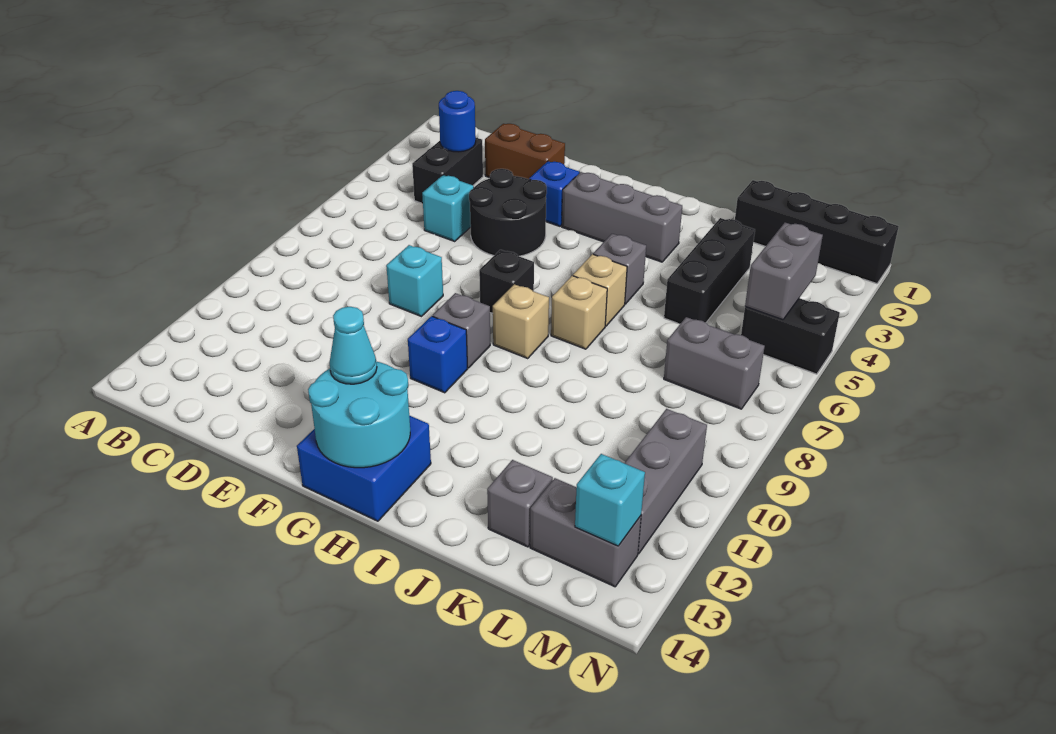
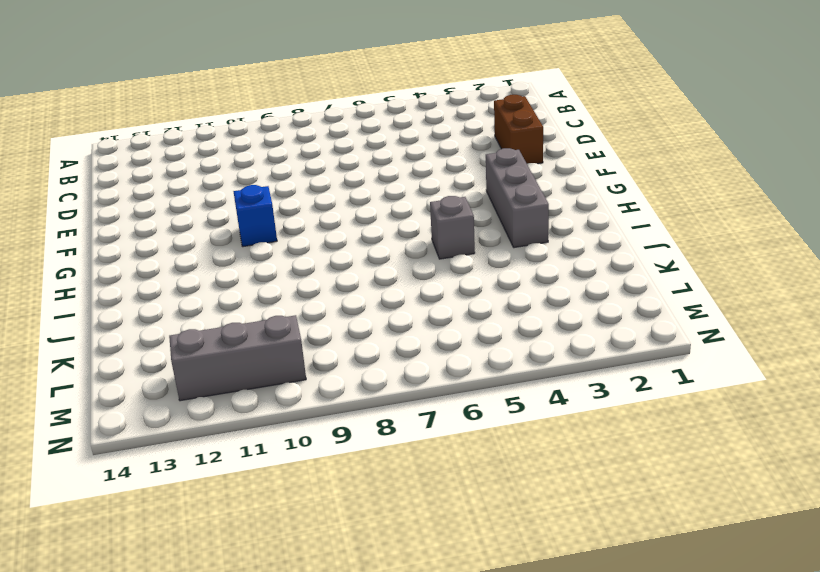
none -> black 1x2 brick [412,138,483,204]
none -> cyan 1x1 brick [422,175,474,241]
none -> black 2x2 round brick [469,169,547,256]

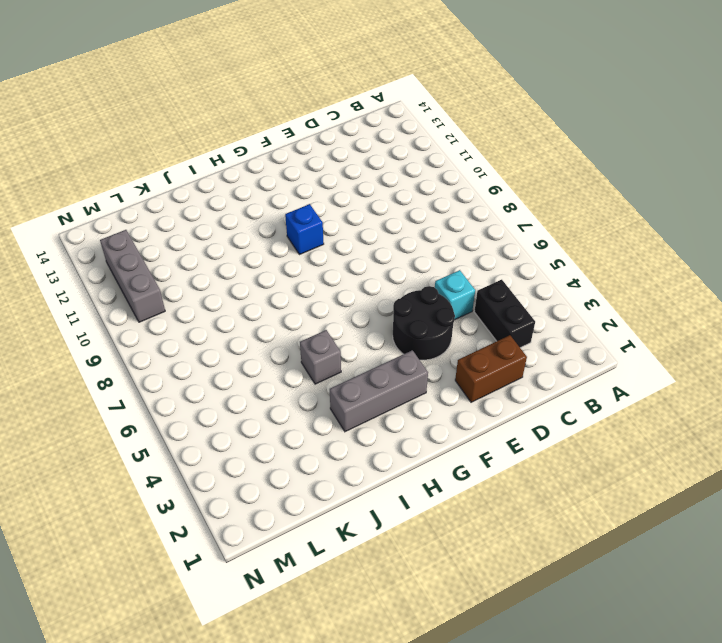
none -> cyan 1x1 brick [386,245,443,317]
none -> blue 1x1 brick [529,161,579,226]
none -> black 1x1 brick [479,250,534,313]

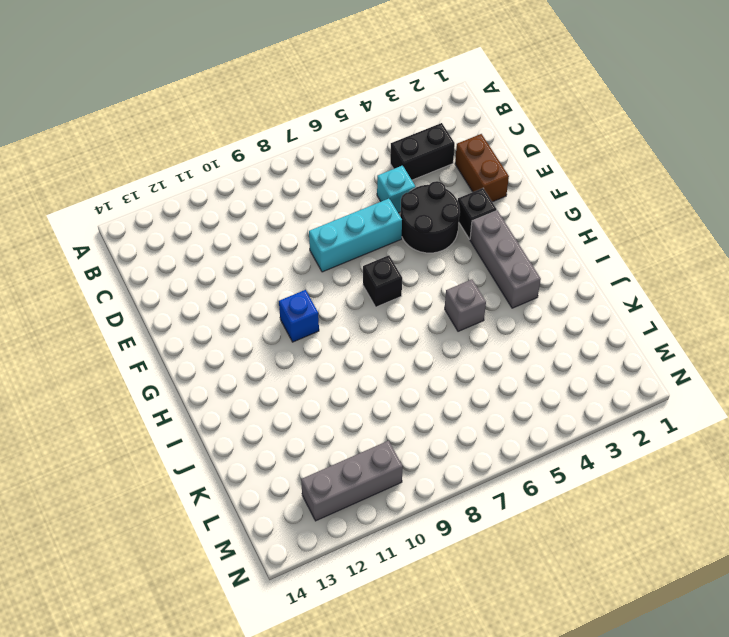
cyan 1x3 brick [309,199,402,272] -> cyan 1x1 brick [386,245,443,317]
black 1x1 brick [458,188,497,239] -> blue 1x1 brick [529,161,579,226]
none -> grey 1x1 brick [433,293,490,368]
none -> blue 2x2 brick [297,415,431,521]
none -> tan 1x1 brick [493,284,549,358]

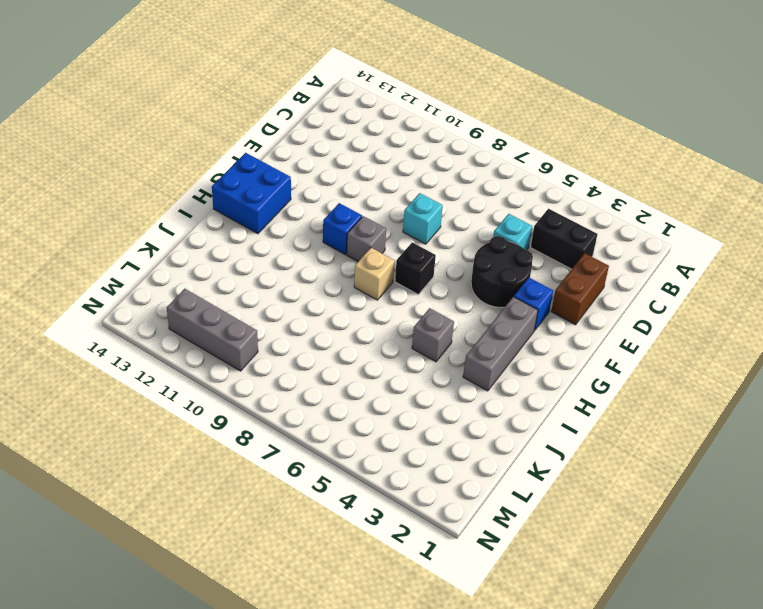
none -> tan 1x1 brick [573,254,627,326]
none -> tan 1x1 brick [551,276,607,349]
none -> black 1x4 brick [735,180,899,284]

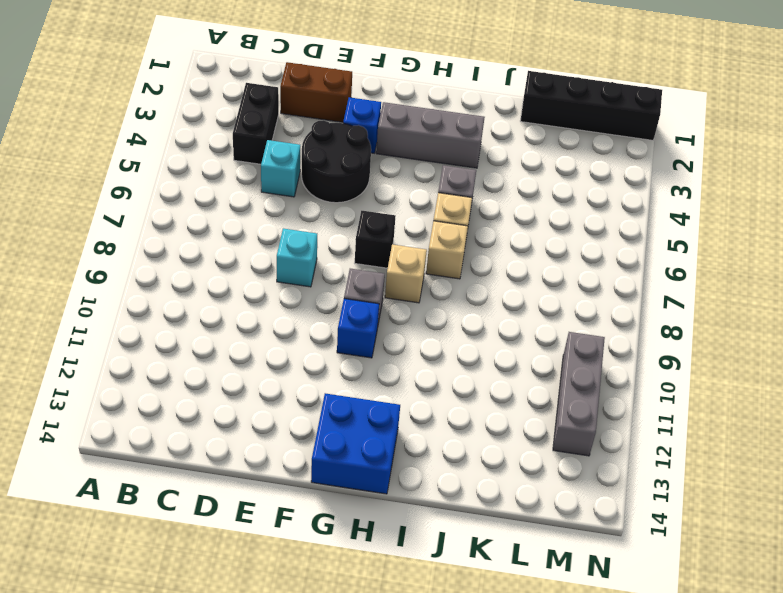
none -> black 1x3 brick [664,218,755,324]
none -> grey 1x1 brick [487,460,553,547]
none -> grey 1x2 brick [664,317,765,409]

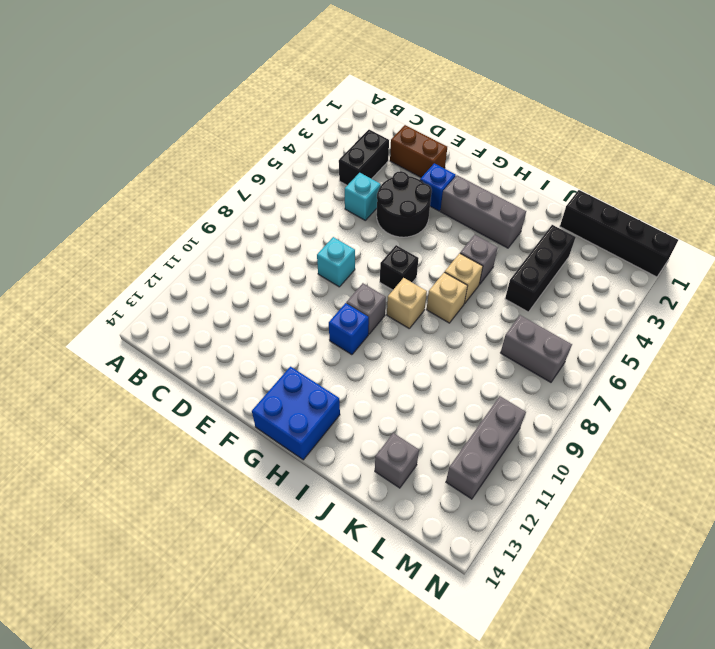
none -> grey 1x2 brick [530,478,641,587]
none -> black 1x2 brick [741,298,840,374]
none -> blue 1x1 round brick [439,91,476,152]

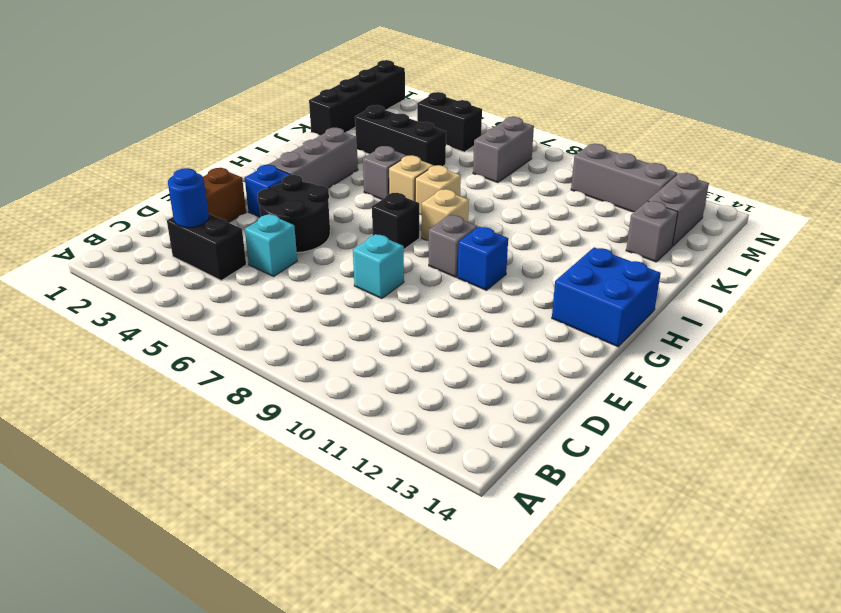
black 1x2 brick [417,92,482,152] -> black 1x2 brick turned to [741,298,840,374]
none -> cyan 2x2 round brick [308,362,410,468]
none -> grey 1x2 brick [745,223,823,320]
none -> cyan 1x1 brick [575,454,645,546]

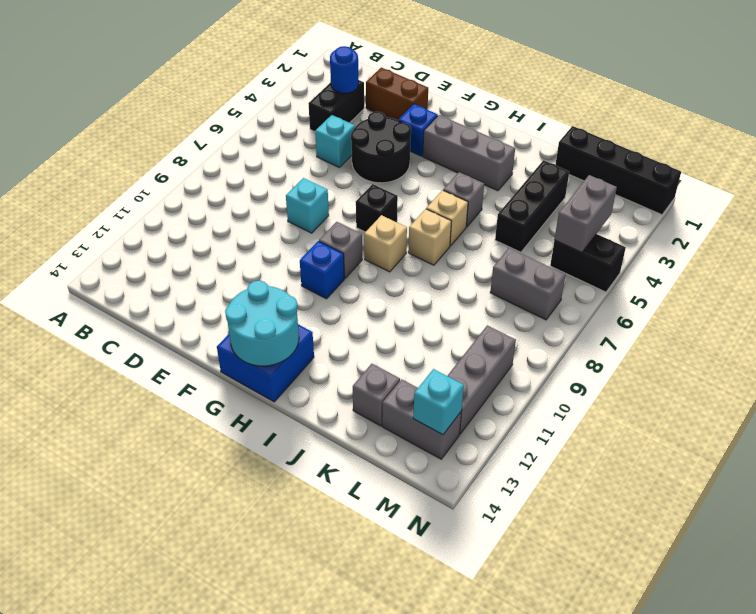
none -> cyan 1x1 cone [330,307,377,384]

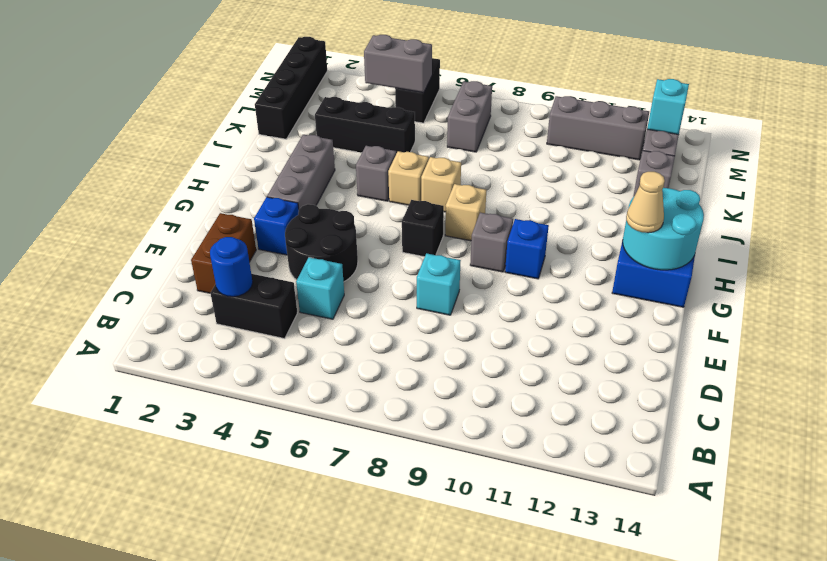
tan 1x1 cone [626,172,665,233] -> cyan 1x1 cone [330,307,377,384]

